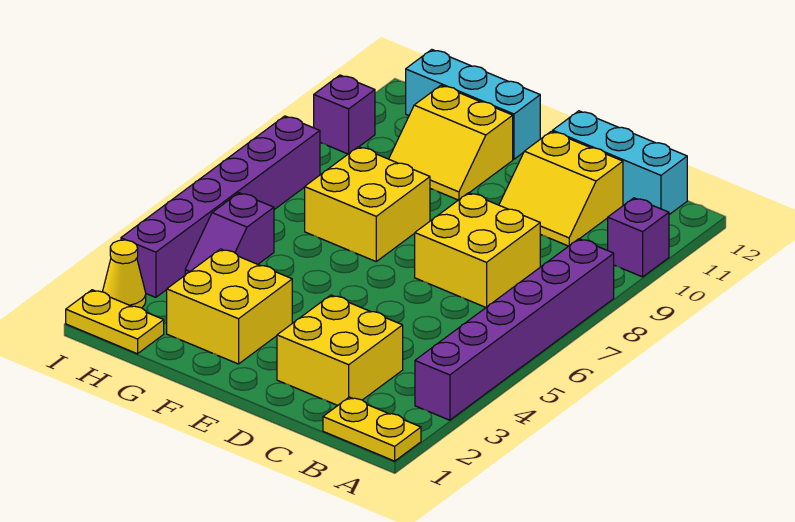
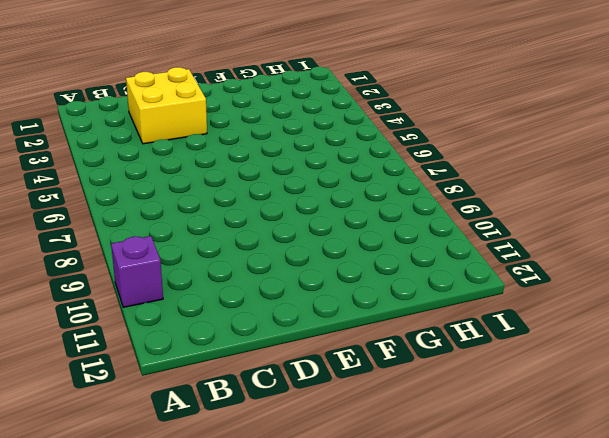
none -> yellow 1x2 plate [323,397,421,461]
none -> purple 1x6 brick [415,239,614,420]
none -> cyan 1x3 brick [553,111,687,215]

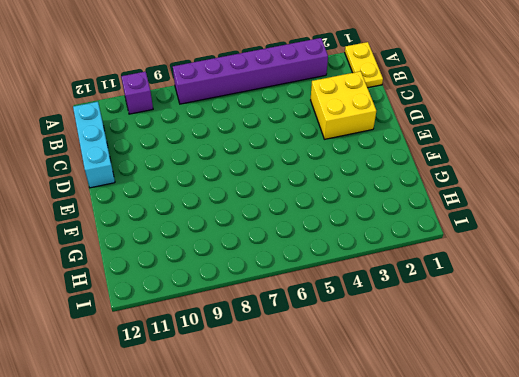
none -> yellow 2x2 brick [415,193,540,307]
none -> yellow 2x2 slope [499,131,623,246]
none -> yellow 2x2 brick [167,249,292,364]

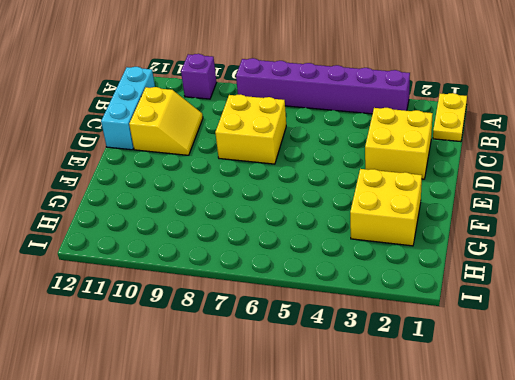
none -> yellow 2x2 brick [305,147,430,261]
none -> yellow 2x2 slope [389,85,513,200]
none -> cyan 1x3 brick [406,50,540,159]

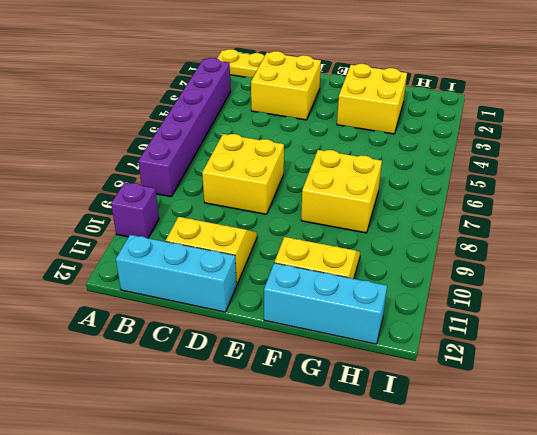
none -> yellow 1x2 plate [66,290,164,354]
none -> purple 1x2 slope [185,193,274,275]
none -> yellow 1x1 cone [103,240,146,308]

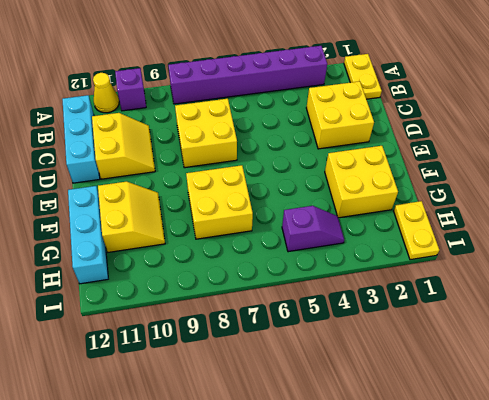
yellow 1x1 cone [93,73,119,113] -> yellow 1x1 cone moved to [103,240,146,308]
none -> purple 1x6 brick [121,116,320,297]
none -> purple 1x1 brick [314,75,375,154]

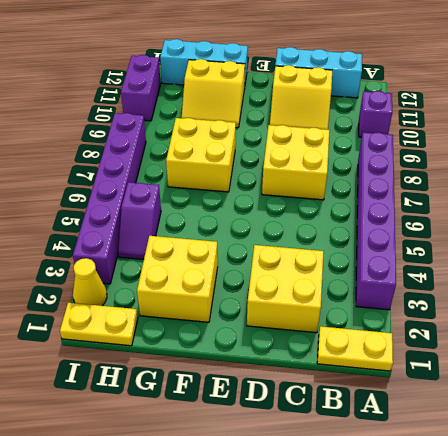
purple 1x2 brick [121,55,161,121] -> purple 1x1 brick [314,75,375,154]

